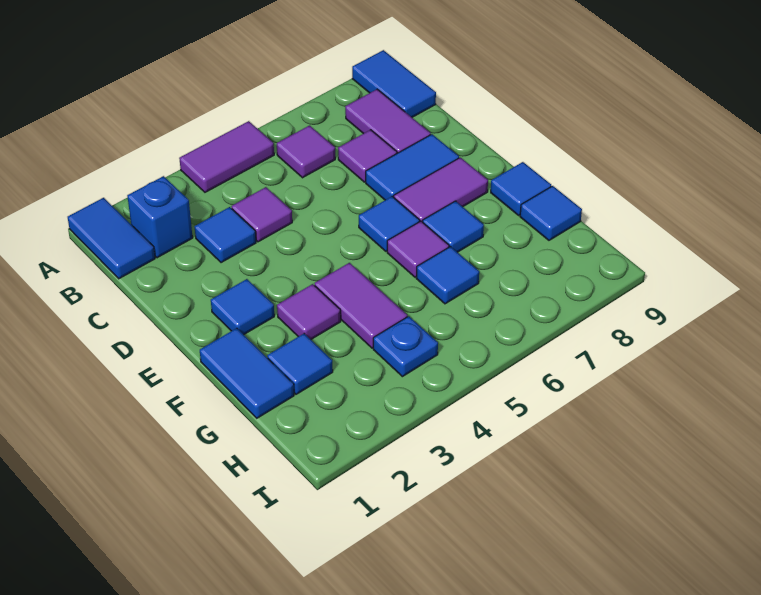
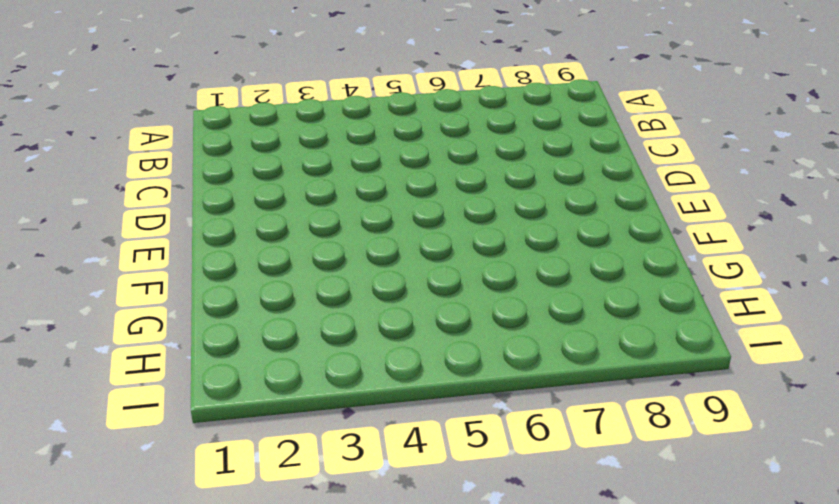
none -> blue 1x2 tile [68,198,155,279]
none -> purple 1x2 tile [179,121,274,192]
none -> blue 1x2 tile [352,50,436,117]

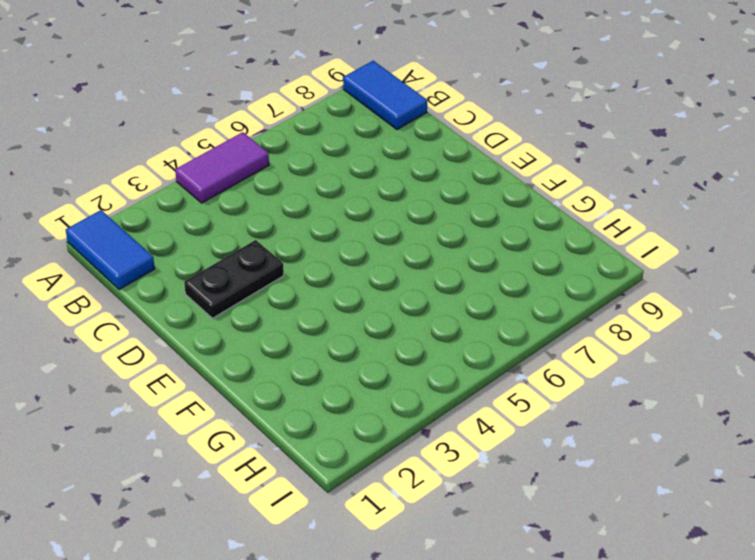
black 1x2 plate [184,240,284,318] -> none
none -> blue 1x1 brick [127,176,193,258]
none -> purple 1x1 tile [277,126,335,178]
none -> purple 1x2 tile [345,89,431,153]

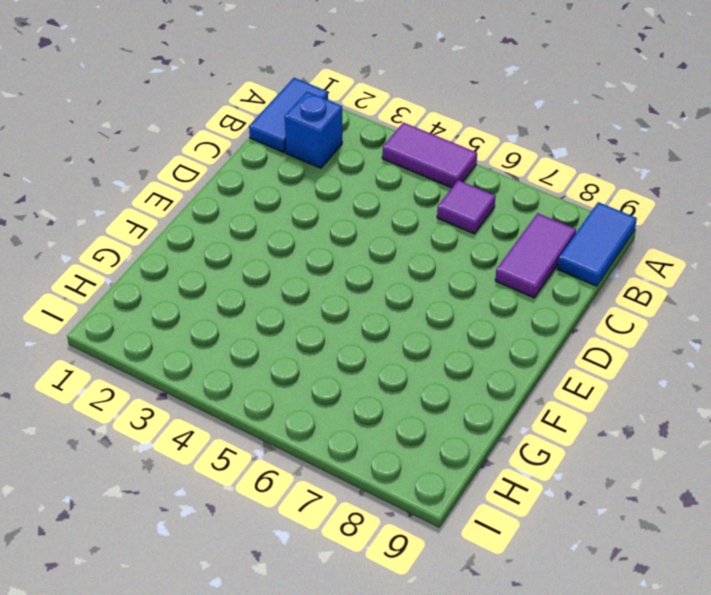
none -> blue 1x1 tile [195,207,256,263]
none -> purple 1x1 tile [231,187,292,242]
none -> purple 1x1 tile [338,130,397,182]

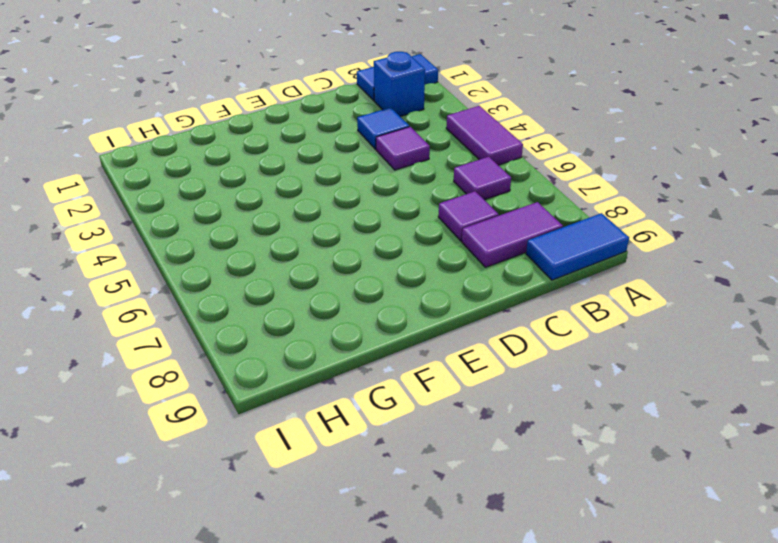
none -> blue 1x2 tile [366,134,459,200]
none -> blue 1x1 tile [211,279,274,335]
none -> blue 1x1 tile [359,197,420,251]

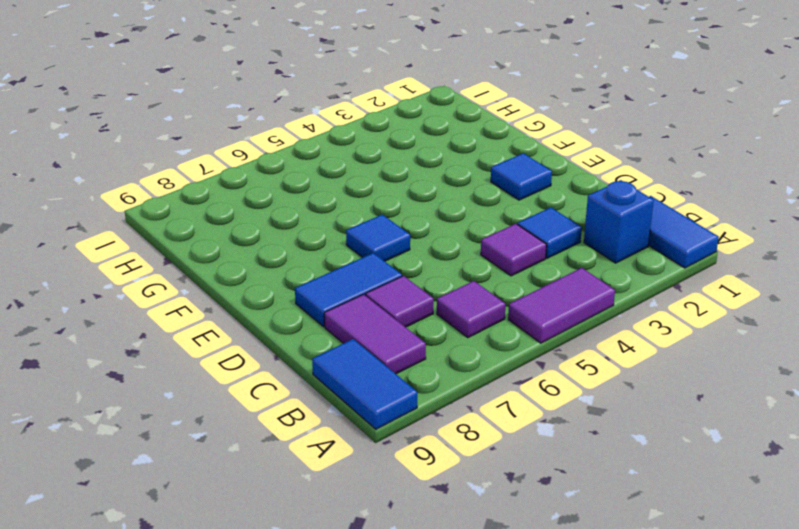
none -> purple 1x2 tile [394,158,488,222]
none -> blue 1x2 tile [200,328,294,418]
none -> purple 1x1 tile [277,284,341,339]

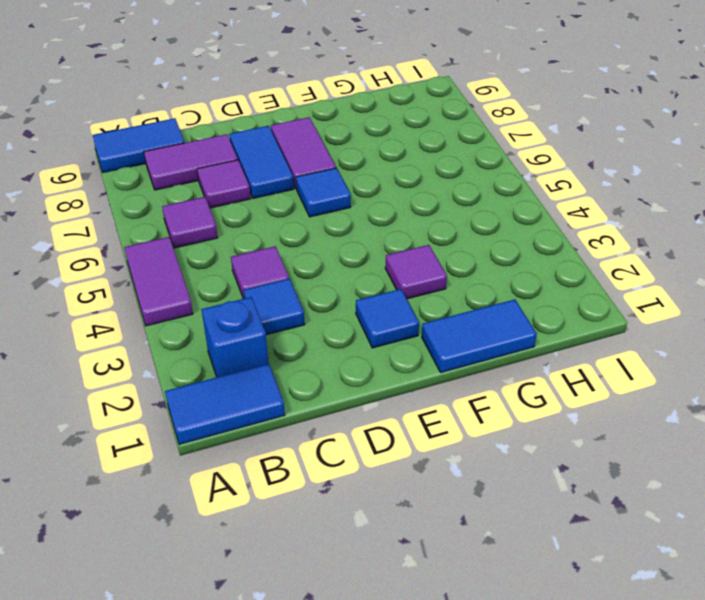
none -> purple 1x2 tile [315,263,407,348]
none -> purple 1x1 tile [387,221,449,277]
none -> blue 1x1 tile [423,201,484,252]

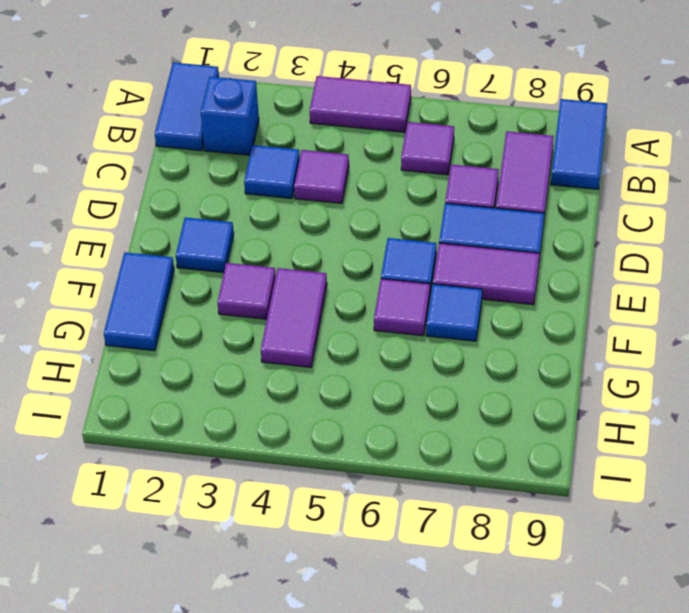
none -> blue 1x1 tile [491,162,551,215]
none -> blue 1x1 tile [267,334,333,394]
none -> blue 1x1 tile [416,246,479,304]

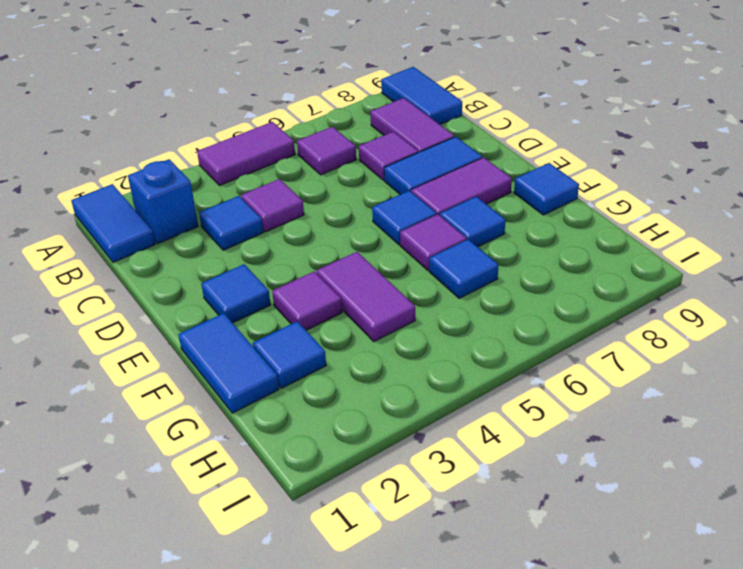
none -> blue 1x1 tile [520,186,582,240]
none -> blue 1x1 plate [373,316,438,377]

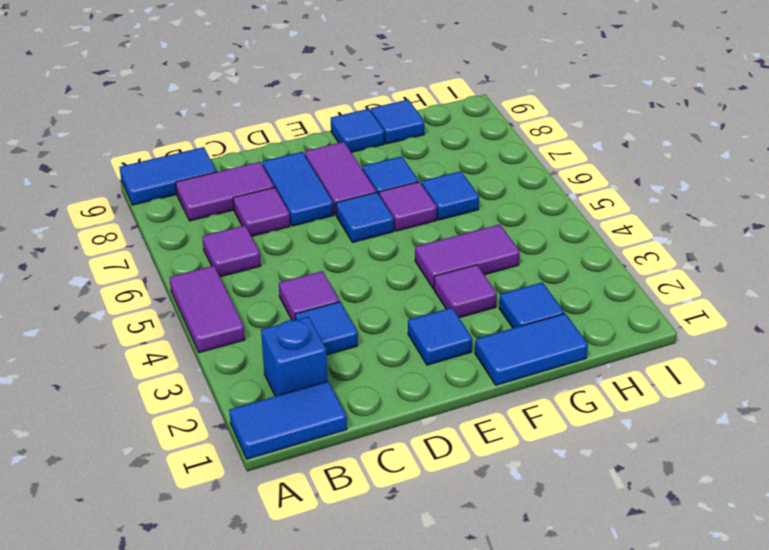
none -> blue 1x1 plate [373,316,438,377]

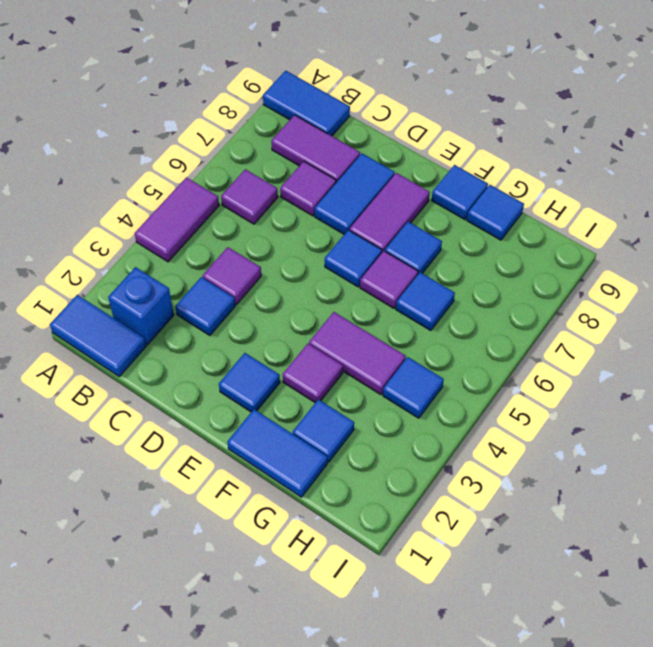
blue 1x1 tile [383,357,444,418] -> blue 1x1 plate [373,316,438,377]

